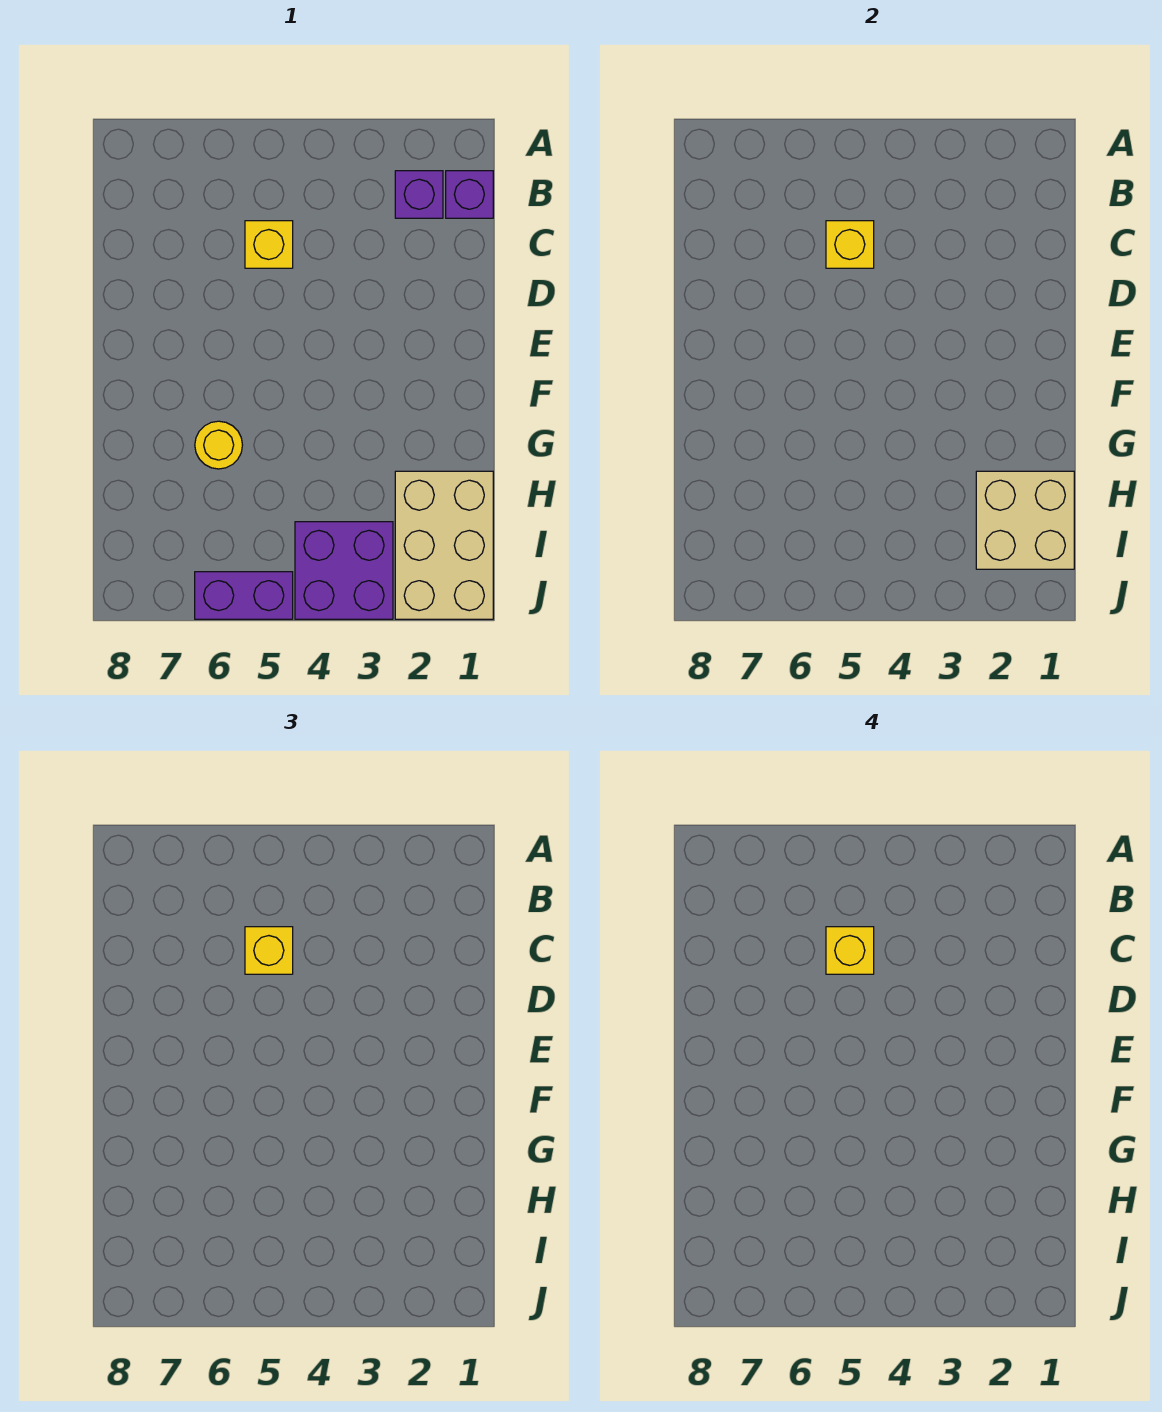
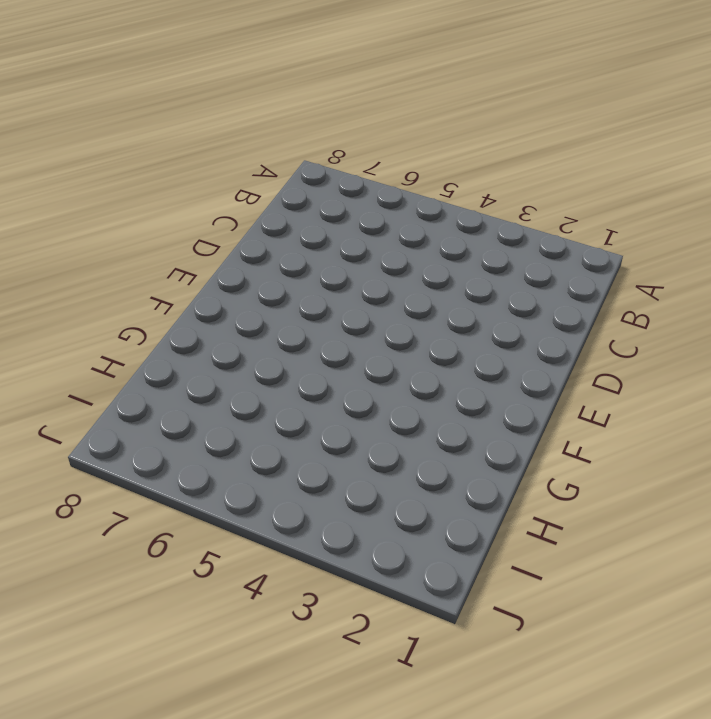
none -> purple 1x1 brick [446,171,493,218]
none -> purple 1x1 brick [395,171,443,218]

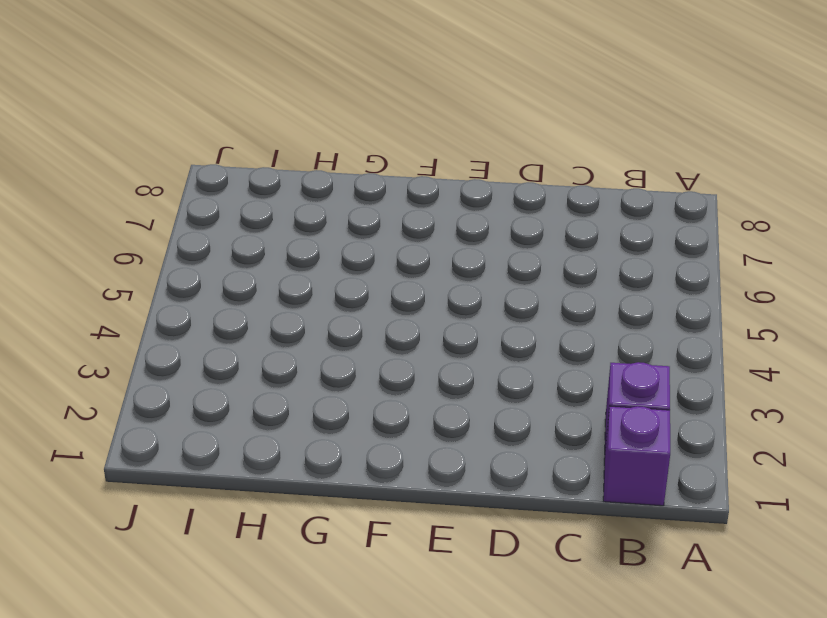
none -> yellow 1x1 brick [245,221,293,268]
none -> yellow 1x1 round brick [195,421,242,469]

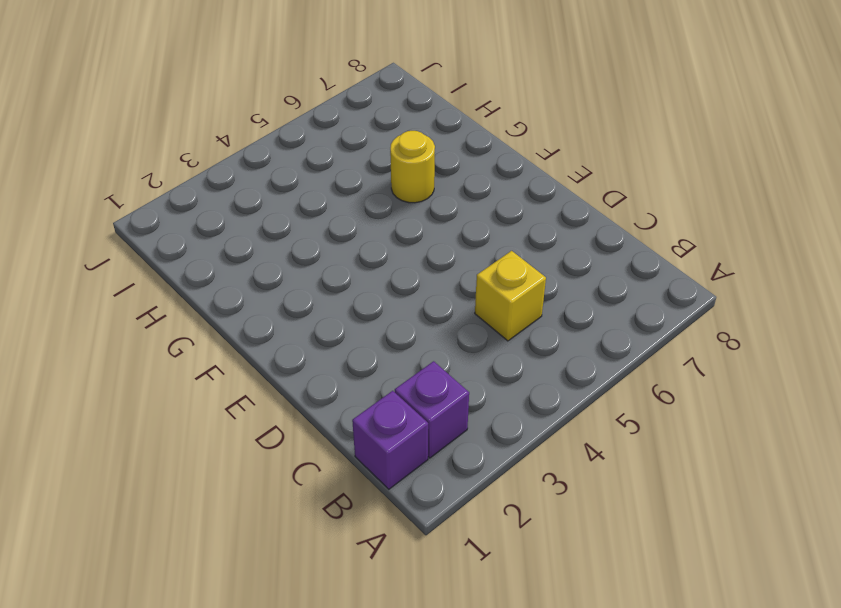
none -> tan 2x3 brick [395,471,493,619]
none -> purple 2x2 brick [295,522,393,619]

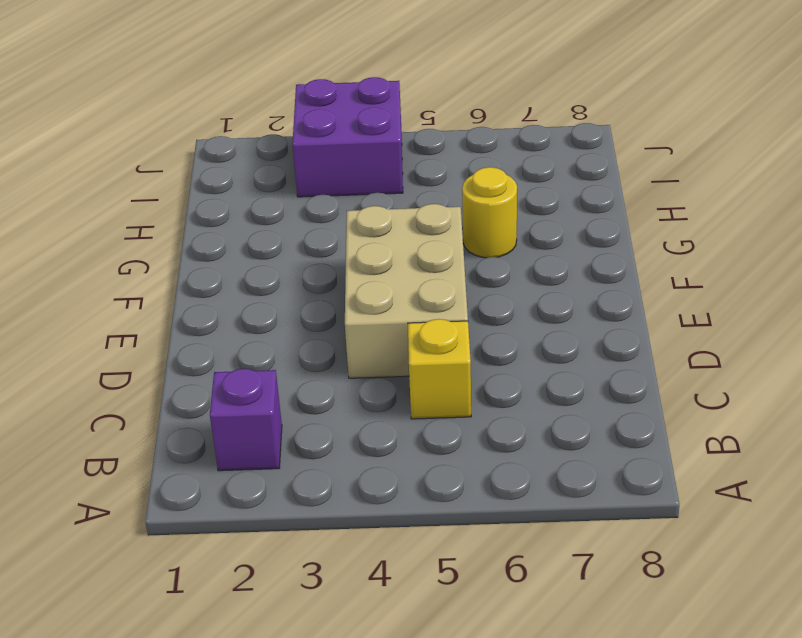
tan 2x3 brick [345,204,468,378] -> tan 2x3 brick moved to [395,471,493,619]
none -> purple 1x1 brick [446,171,493,218]
none -> purple 1x2 brick [195,572,293,619]

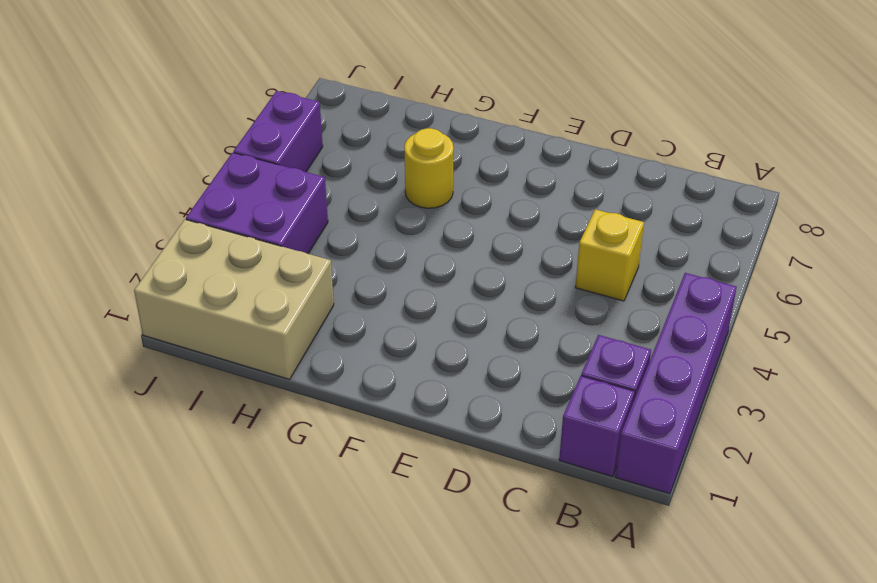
purple 1x4 brick [616,273,737,494] -> none
none -> yellow 1x1 brick [826,221,874,268]
none -> tan 2x2 brick [976,471,1074,569]

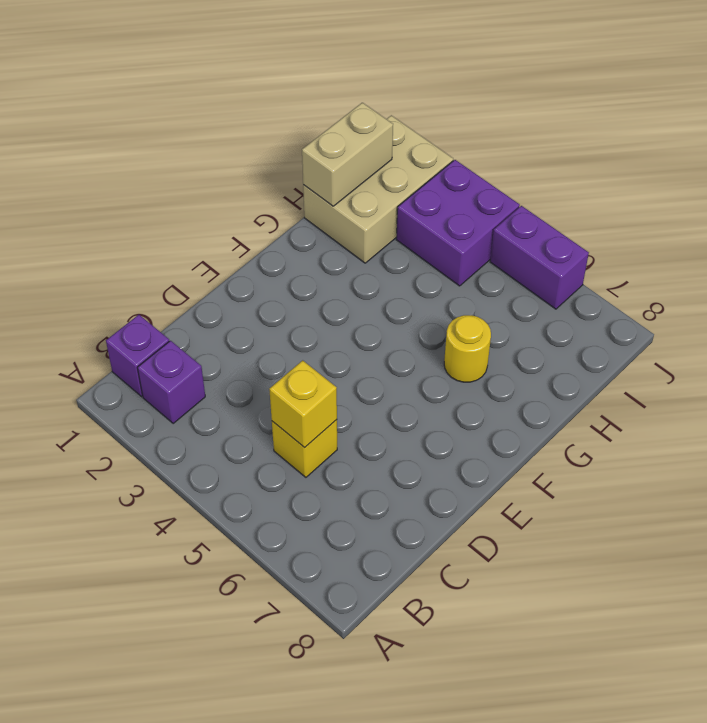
tan 1x2 brick [302,103,393,206] -> tan 2x2 brick [976,471,1074,569]
none -> yellow 1x1 brick [245,927,293,974]
none -> yellow 1x1 brick [826,927,874,974]

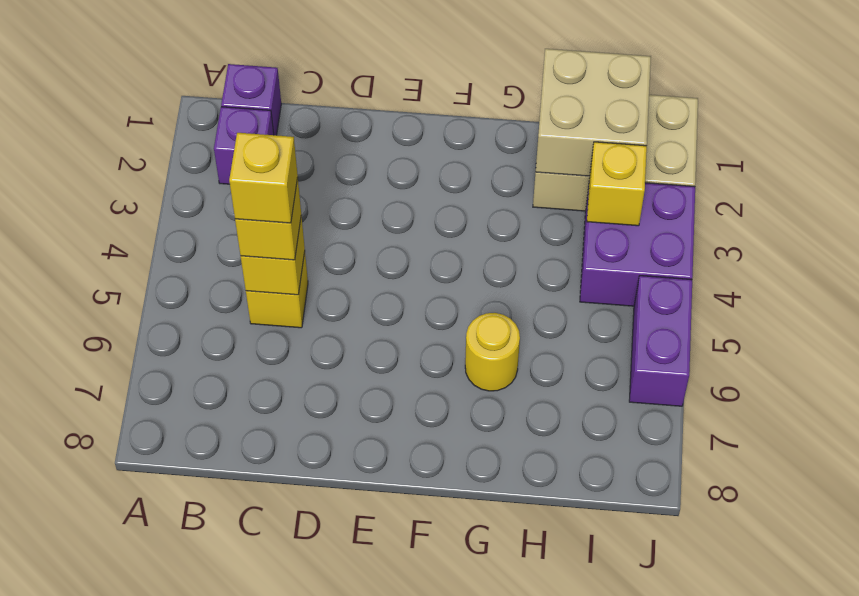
yellow 1x1 brick [587,142,647,226] -> none

